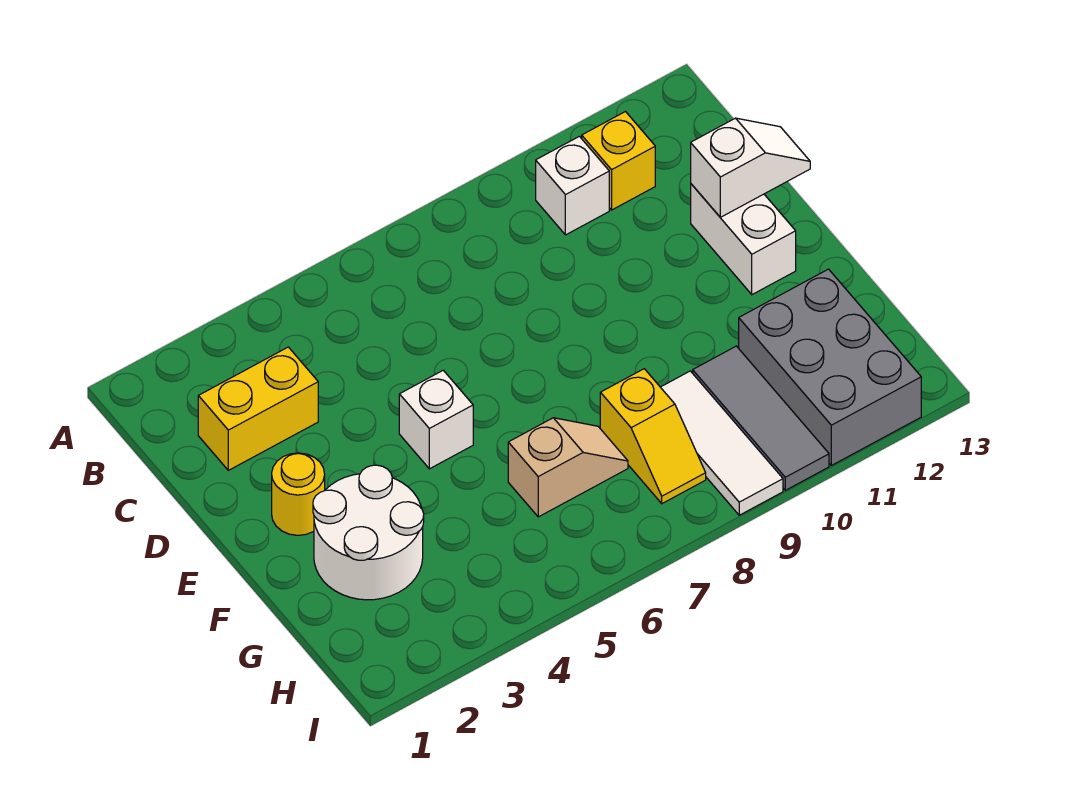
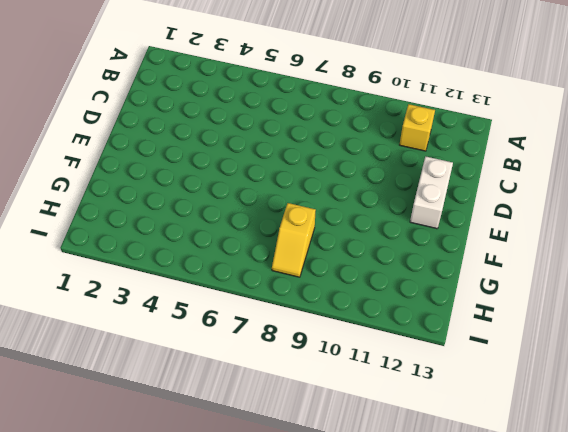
none -> white 1x1 brick [536,136,609,235]
none -> yellow 1x2 brick [198,347,318,470]
none -> yellow 1x1 round brick [272,453,325,535]

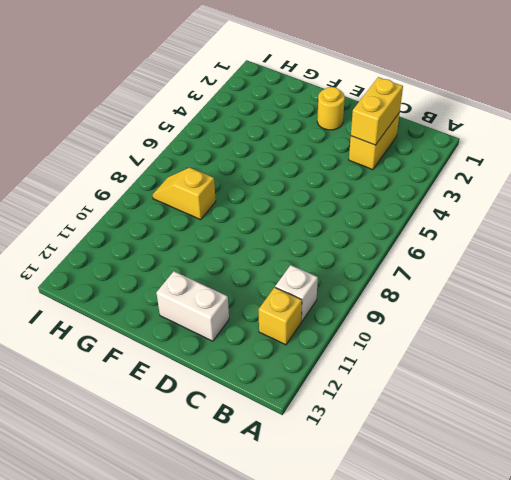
yellow 1x2 brick [351,77,403,145] -> none
none -> white 1x1 brick [399,370,473,469]
none -> white 2x2 round brick [313,465,424,600]
none -> tan 1x2 slope [508,418,628,517]

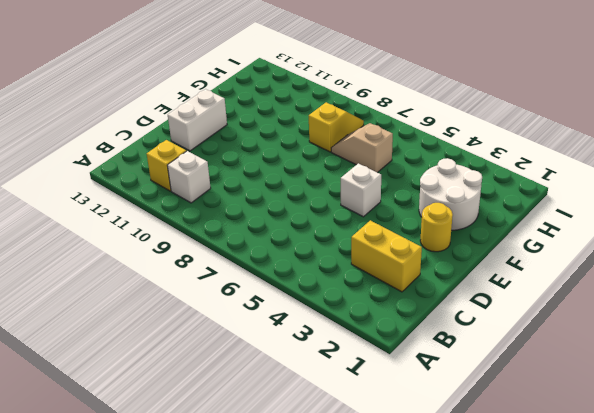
none -> white 1x3 tile [661,371,783,515]
none -> grey 1x3 tile [693,346,829,490]
none -> grey 2x3 brick [739,269,921,465]

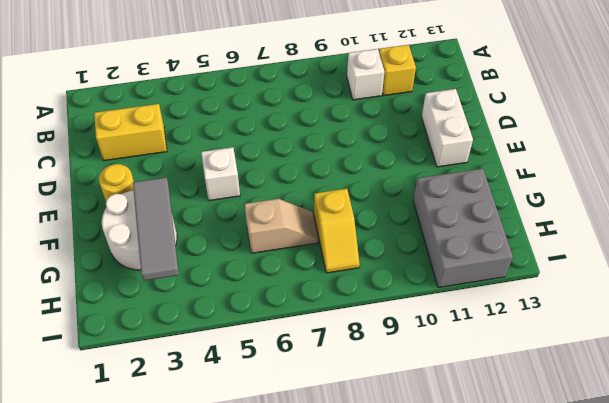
grey 1x3 tile [133,177,179,281] -> grey 1x3 tile moved to [693,346,829,490]
none -> white 1x3 tile [661,371,783,515]
none -> white 1x2 slope [691,118,810,217]

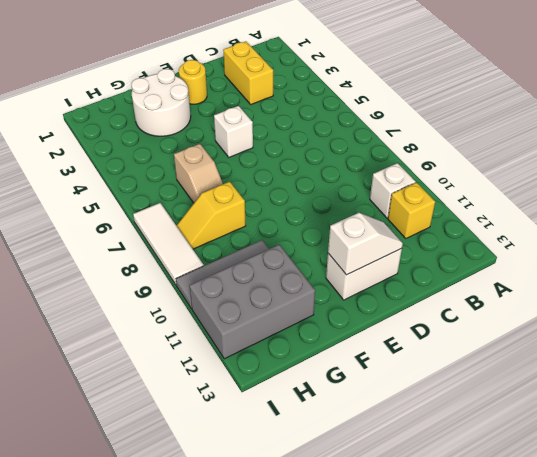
white 1x2 slope [328,213,403,275] -> white 1x2 slope turned to [691,118,810,217]
white 1x3 tile [133,203,204,285] -> white 1x3 tile turned to [661,371,783,515]

